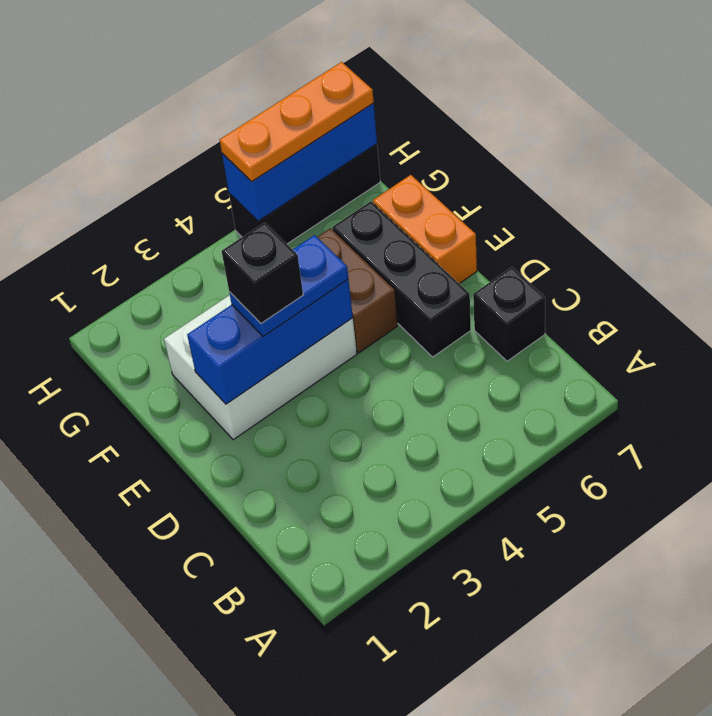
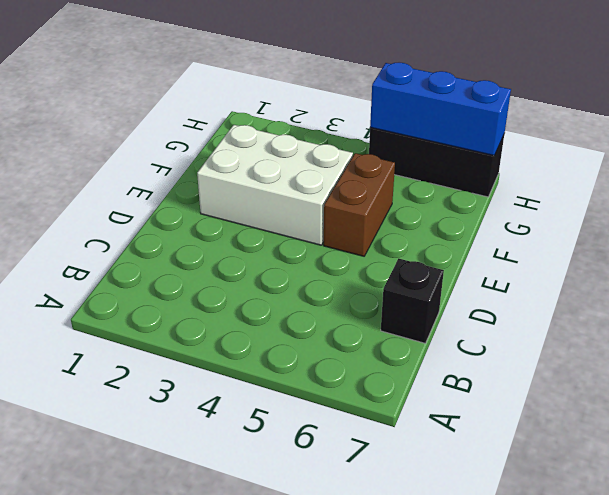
none -> black 1x3 brick [332,201,471,357]
none -> orange 1x2 brick [373,175,477,284]

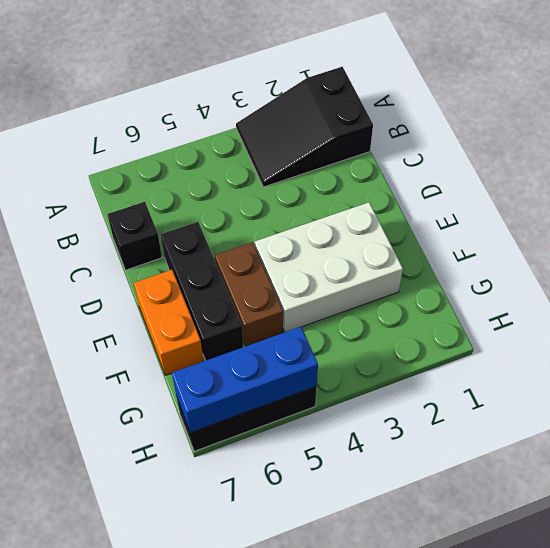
black 2x3 slope [236,67,373,187] -> none
none -> blue 1x3 brick [187,280,353,404]
none -> blue 1x2 plate [229,235,348,337]

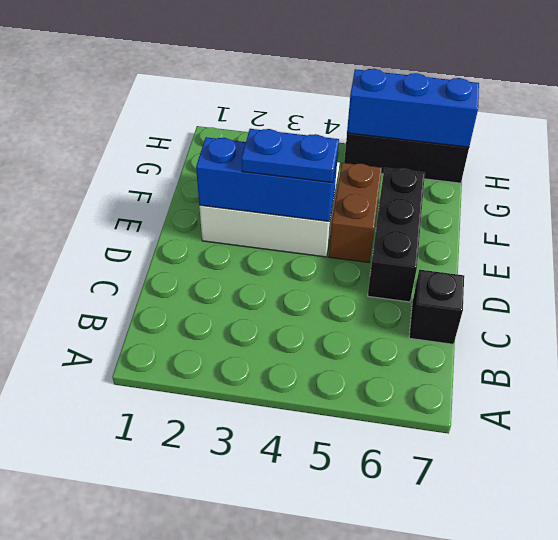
none -> orange 1x2 brick [373,175,477,284]
none -> orange 1x3 plate [220,62,374,182]

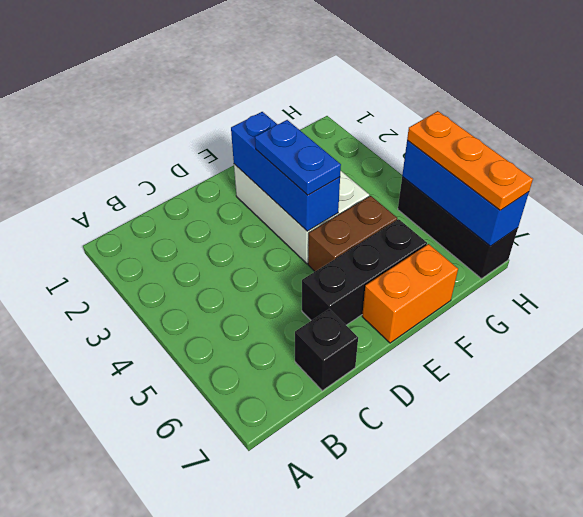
none -> black 1x1 brick [222,223,303,323]

